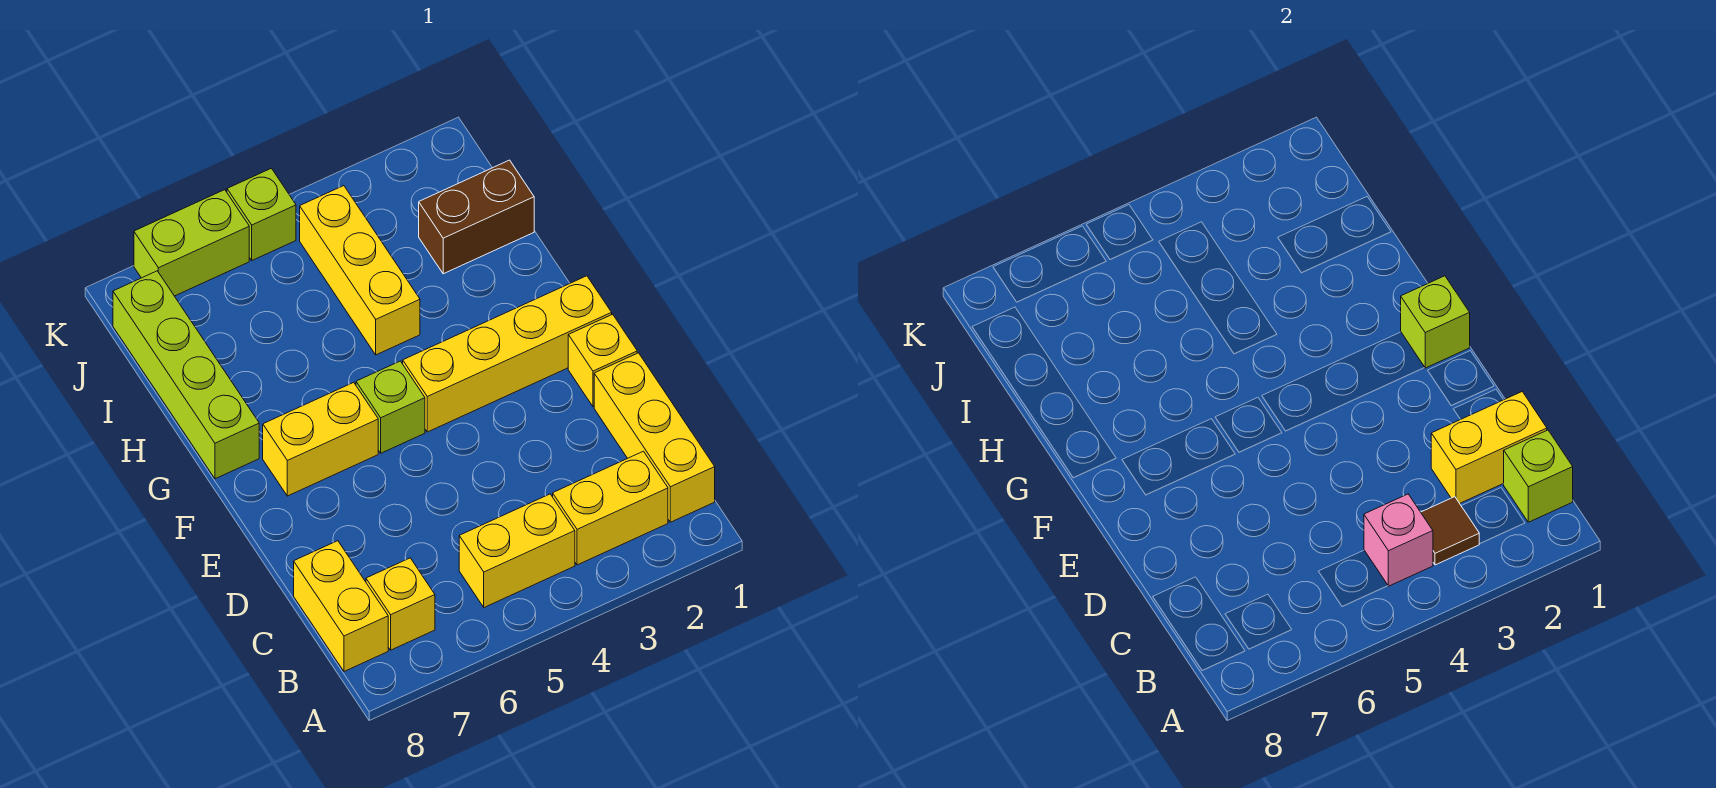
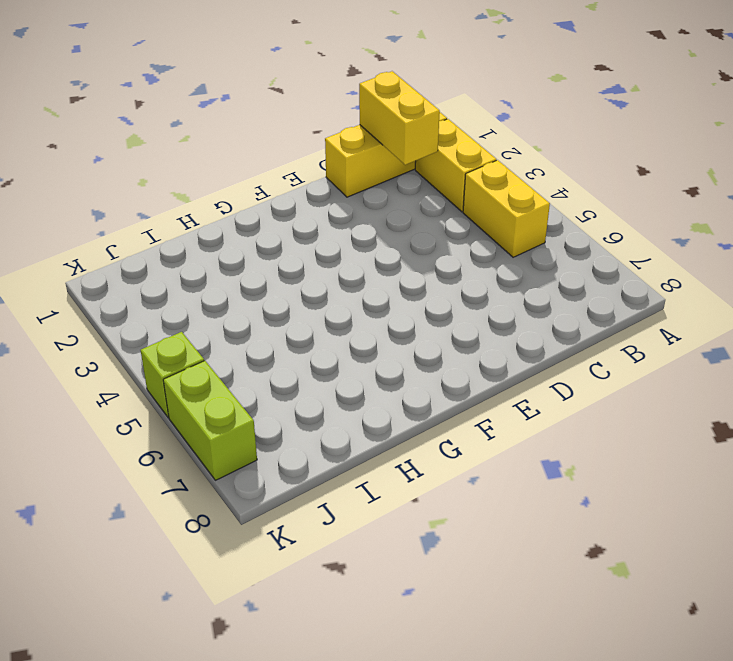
none -> yellow 1x1 brick [366,558,435,650]
none -> yellow 1x2 brick [294,541,388,671]
none -> yellow 1x1 brick [568,314,637,407]

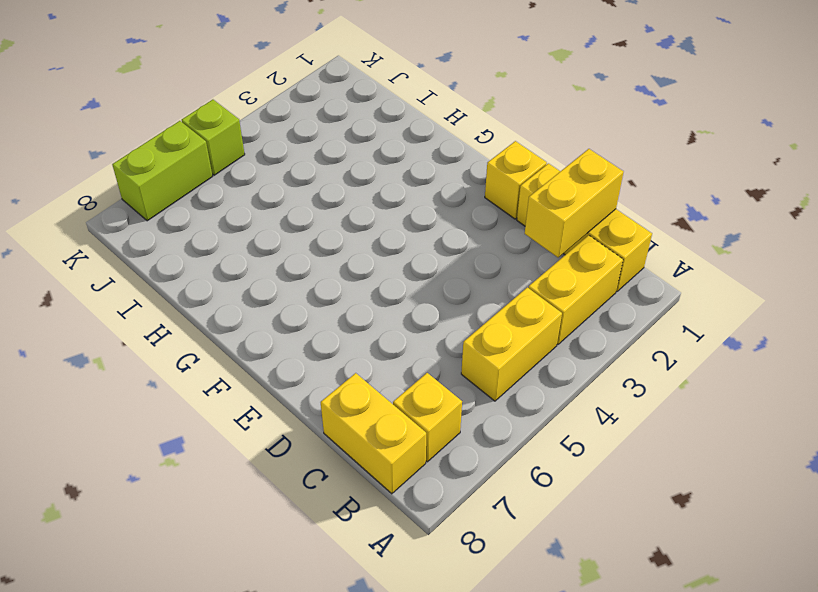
none -> yellow 1x4 brick [403,276,612,432]
none -> lime 1x1 brick [356,361,425,453]
none -> yellow 1x2 brick [263,382,378,496]

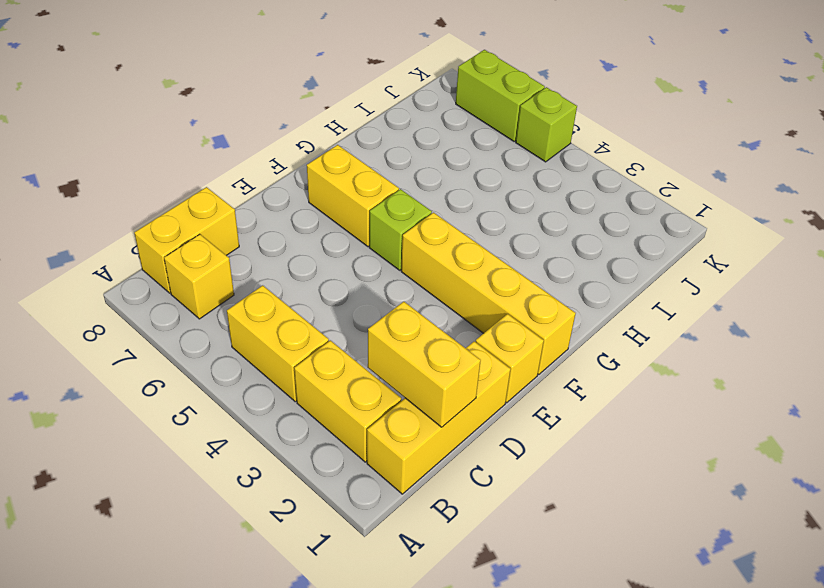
none -> lime 1x4 brick [113,271,259,479]
none -> yellow 1x3 brick [300,186,420,355]
none -> brown 1x2 brick [419,160,534,274]

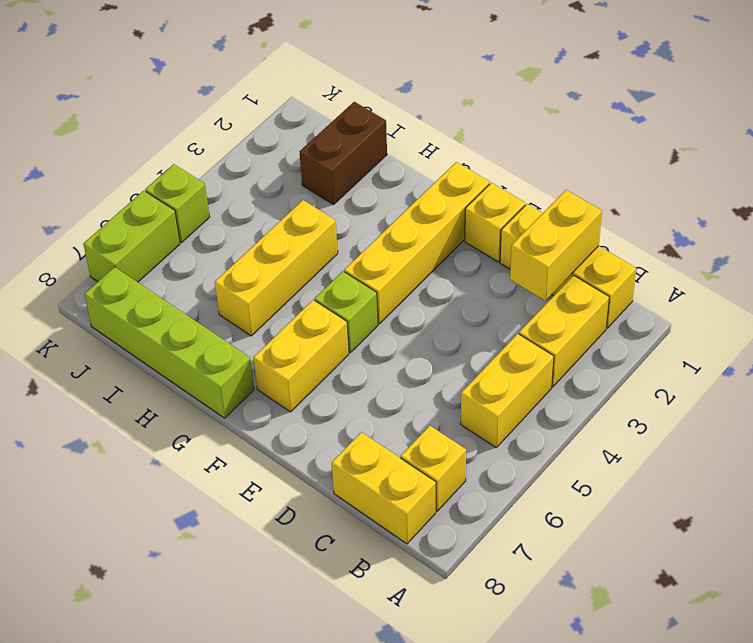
yellow 1x3 brick [215,200,338,336] -> yellow 1x3 brick turned to [300,186,420,355]
none -> lime 1x1 brick [1503,430,1573,522]
none -> brown 1x1 tile [1421,497,1479,565]
none -> pink 1x1 brick [1364,494,1433,586]

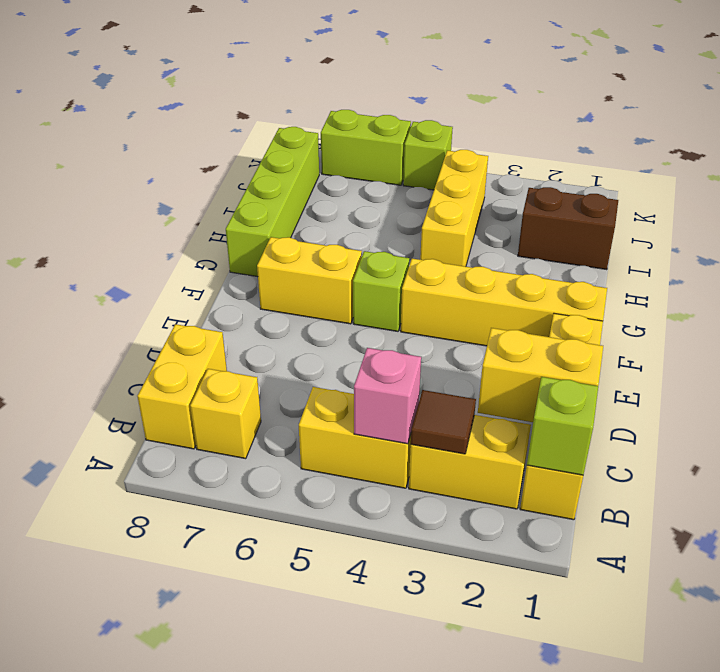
none -> lime 1x1 brick [1401,276,1470,368]

